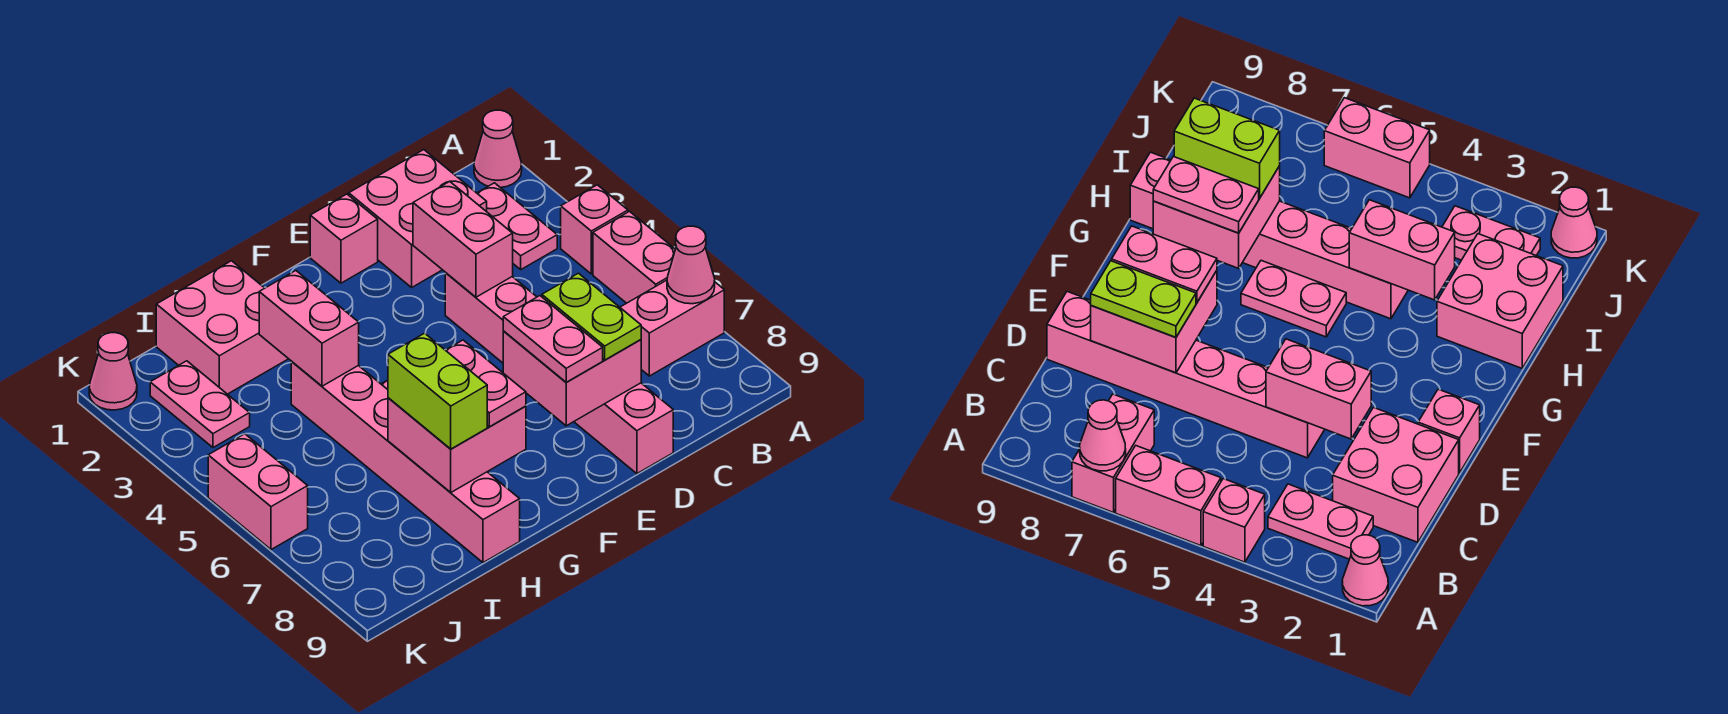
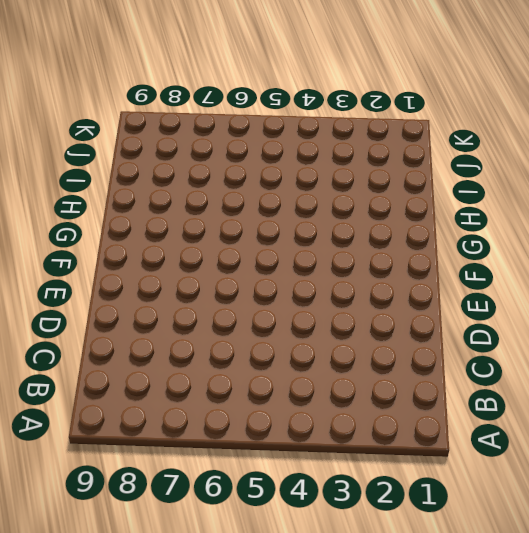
none -> pink 1x1 cone [474,110,522,188]
none -> pink 1x1 brick [561,185,628,274]
none -> pink 1x2 brick [593,211,676,303]

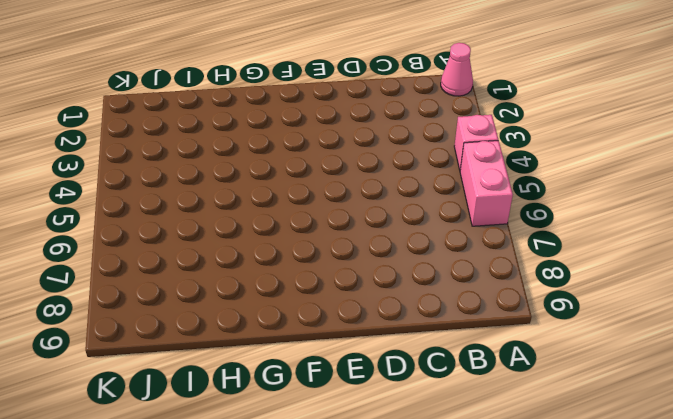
none -> pink 1x2 brick [620,280,724,376]
none -> pink 1x2 plate [477,183,557,269]
none -> pink 2x2 brick [349,150,487,287]

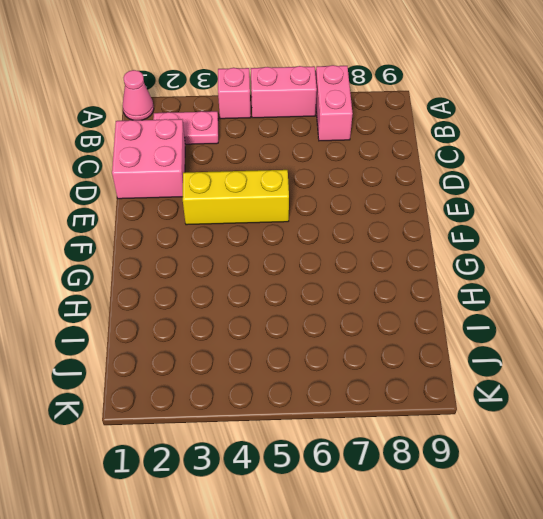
yellow 1x3 brick [183,170,289,225] -> none
none -> pink 1x6 brick [445,273,673,474]
none -> pink 1x1 brick [310,194,378,283]
none -> pink 1x2 plate [1241,261,1346,337]

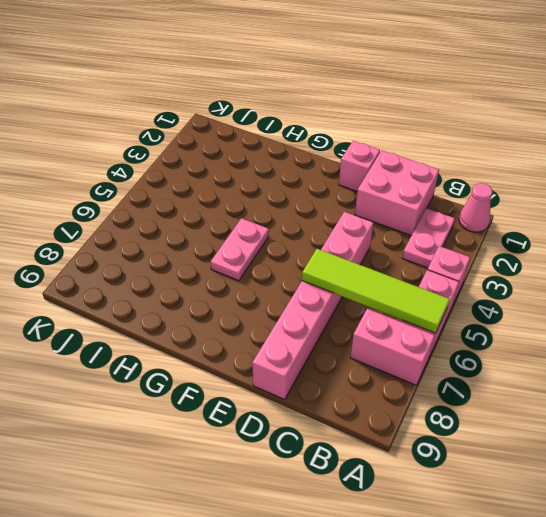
lime 1x4 tile [302,249,450,333] -> none
none -> pink 2x2 brick [156,261,288,394]
none -> pink 1x6 brick [291,362,520,563]
none -> pink 1x2 plate [150,361,250,448]

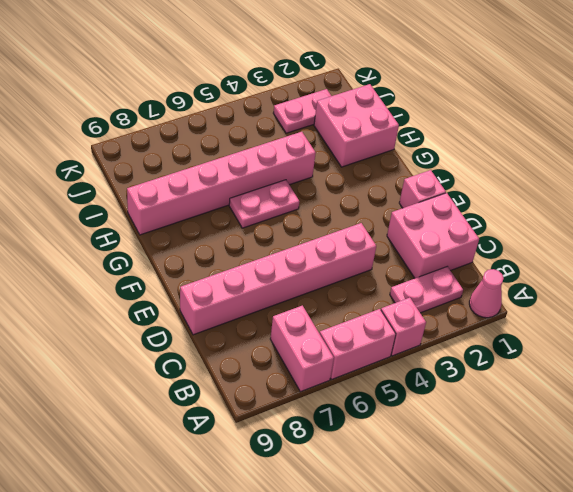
none -> pink 1x1 cone [89,333,137,410]
none -> pink 1x2 brick [208,434,308,550]
none -> pink 1x1 cone [667,226,715,304]

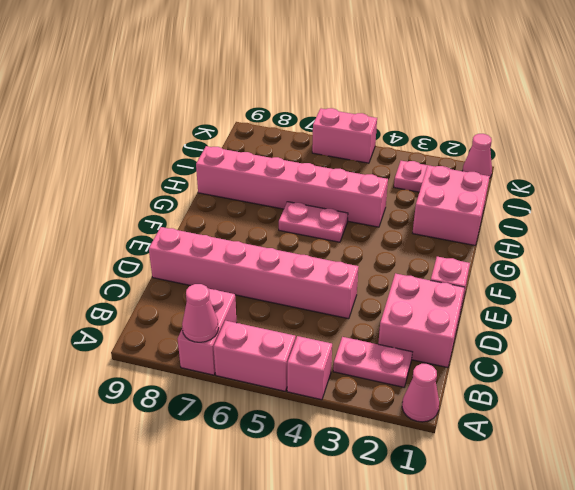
none -> pink 1x2 brick [413,181,513,297]
none -> pink 2x2 brick [503,331,641,426]
none -> pink 2x2 brick [388,398,526,493]

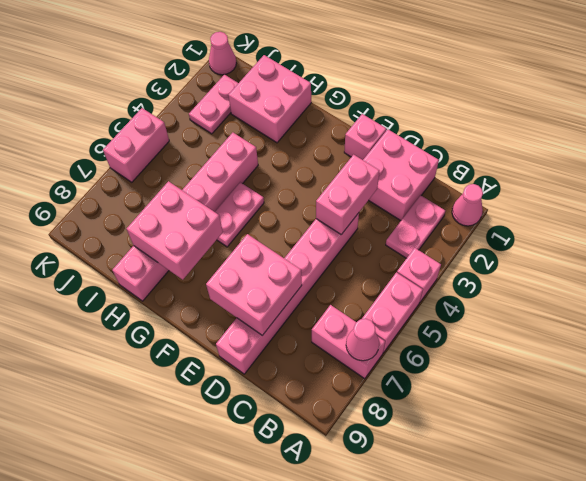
none -> pink 1x2 brick [259,271,359,386]
none -> lime 1x2 plate [542,273,641,360]
none -> pink 1x2 plate [503,296,603,382]

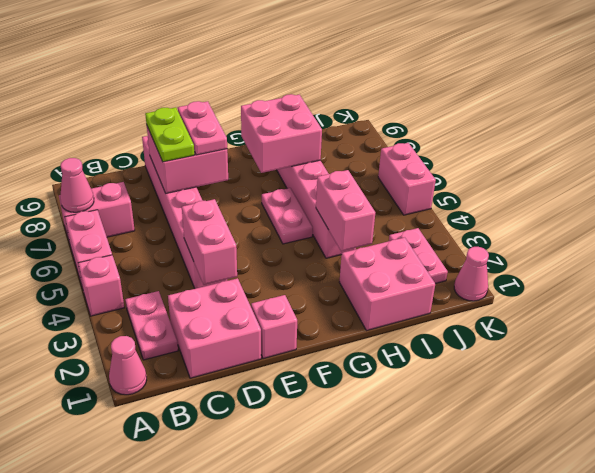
none -> pink 1x2 plate [446,340,526,427]
none -> lime 1x2 brick [388,333,487,449]

